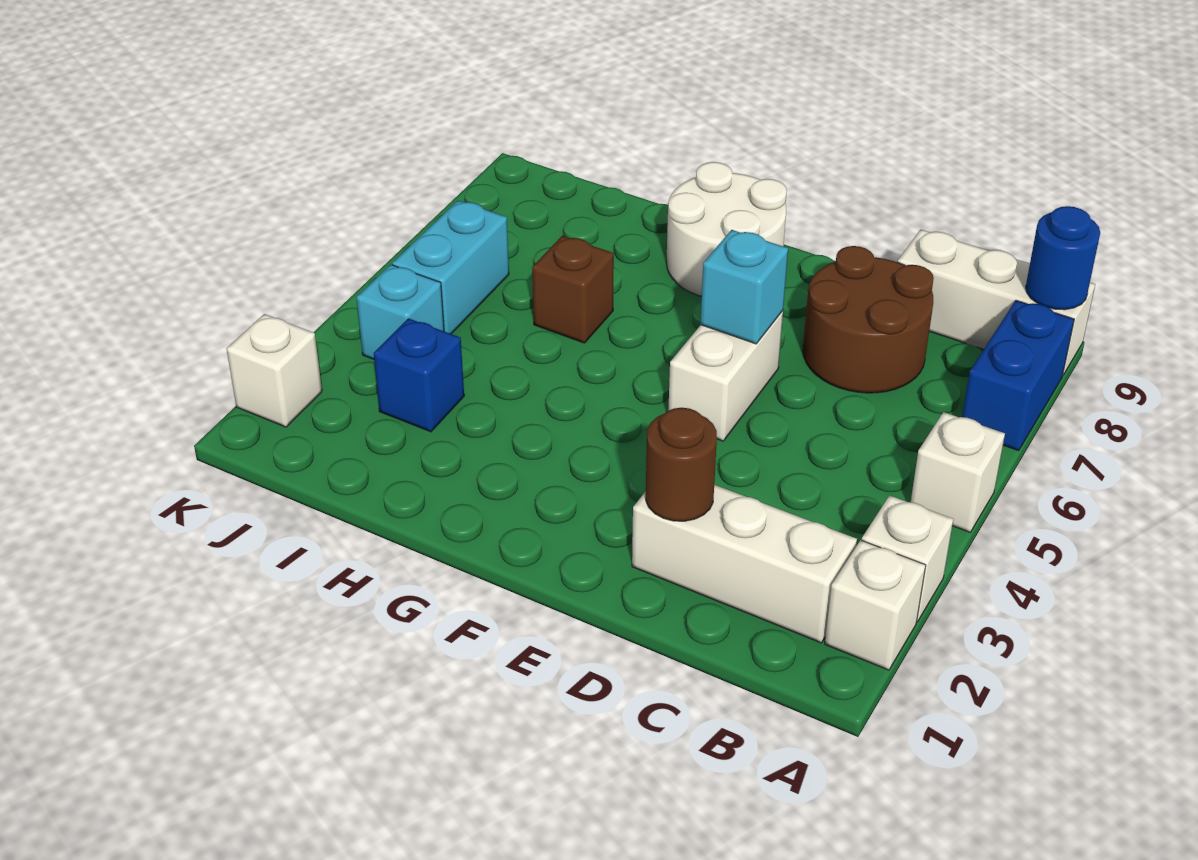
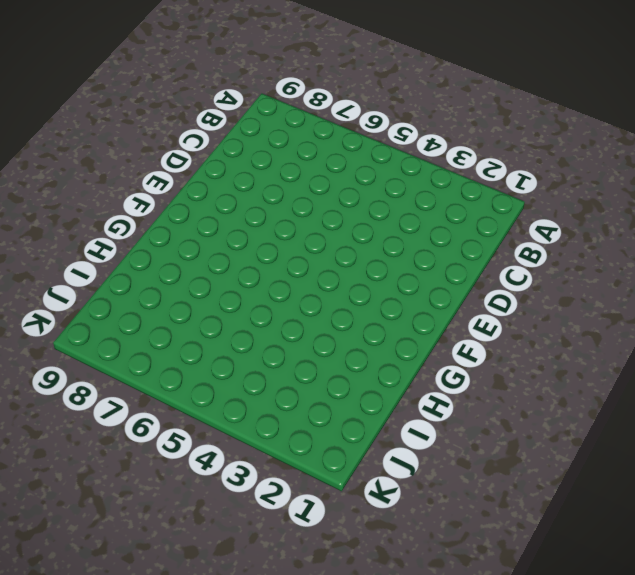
none -> white 1x1 brick [825,540,926,670]
none -> white 1x1 brick [862,495,953,622]
none -> white 1x1 brick [911,412,1005,532]

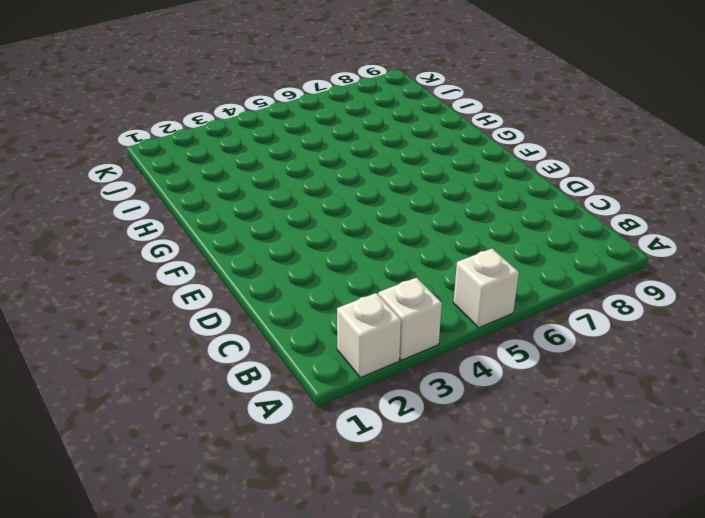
none -> blue 1x2 brick [962,300,1074,451]
none -> white 1x3 brick [898,230,1095,375]
none -> white 1x3 brick [632,485,857,643]

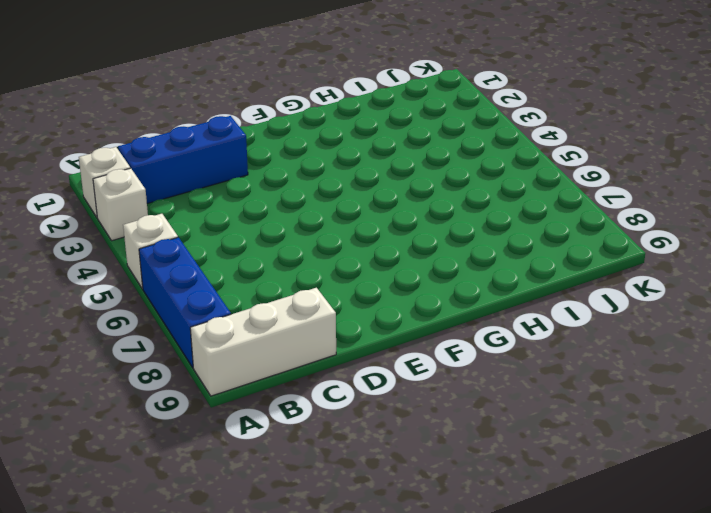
blue 1x3 brick [139,237,231,367] -> blue 1x2 brick [962,300,1074,451]
blue 1x3 brick [118,116,248,204] -> white 1x3 brick [632,485,857,643]
none -> brown 2x2 round brick [803,246,934,393]
none -> white 1x2 brick [668,311,783,441]
none -> white 2x2 round brick [666,162,787,296]

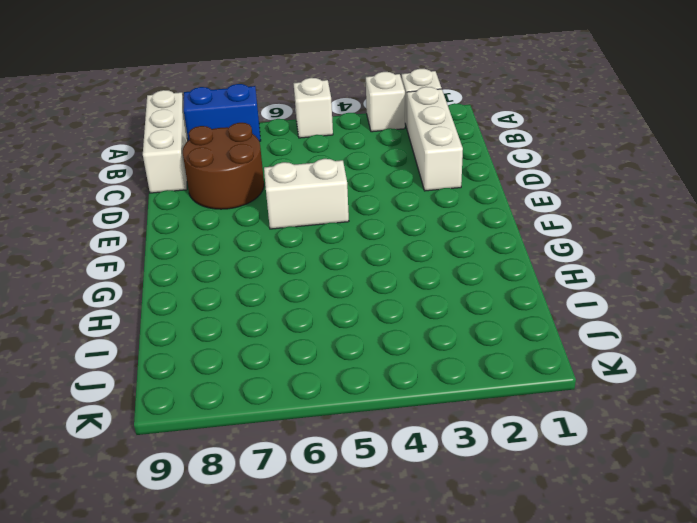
none -> white 2x2 round brick [666,162,787,296]
none -> brown 1x1 brick [532,236,614,343]
none -> blue 1x1 brick [374,318,464,432]

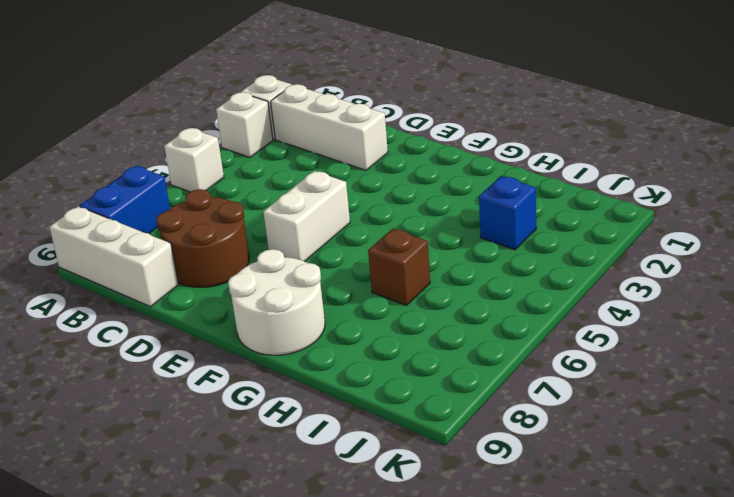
none -> cyan 1x1 brick [356,265,444,359]
none -> cyan 1x2 brick [392,201,509,334]
none -> white 1x1 brick [227,314,322,427]

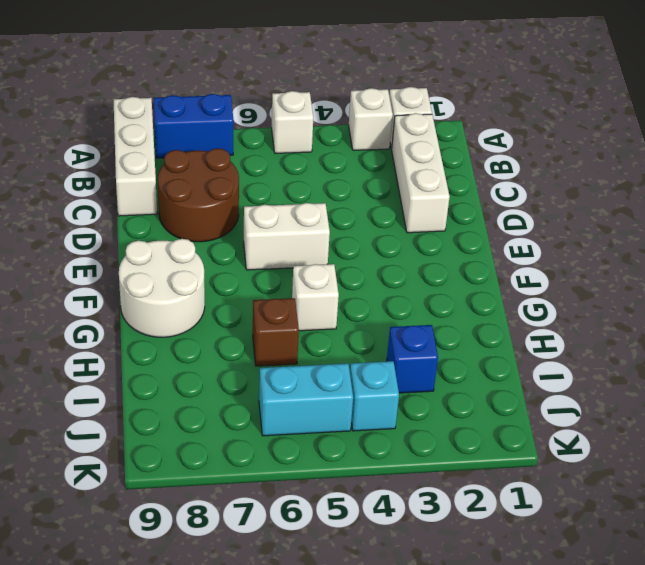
white 1x1 brick [292,264,339,331] -> white 1x1 brick moved to [227,314,322,427]
none -> blue 1x1 round brick [1026,206,1100,310]
none -> brown 1x1 round brick [646,408,717,521]
none -> cyan 1x1 brick [700,230,788,344]

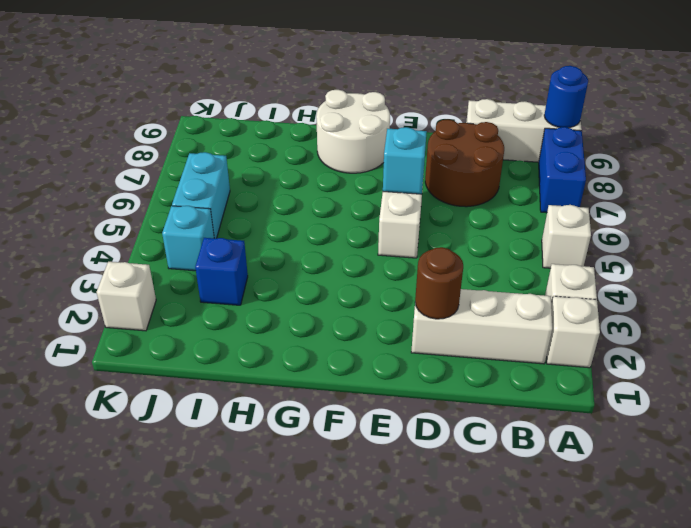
none -> brown 1x1 brick [532,236,614,343]

